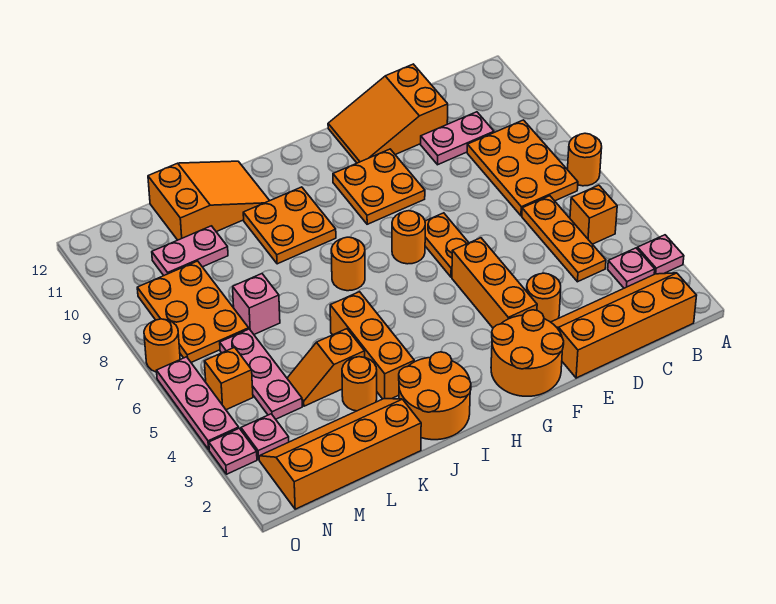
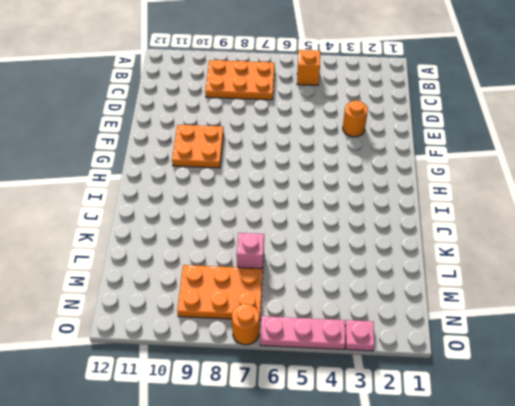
none -> pink 1x1 plate [637,235,684,274]
none -> orange 1x1 round brick [567,133,602,186]
none -> orange 2x4 slope [551,273,697,378]
none -> pink 1x1 plate [608,248,655,288]

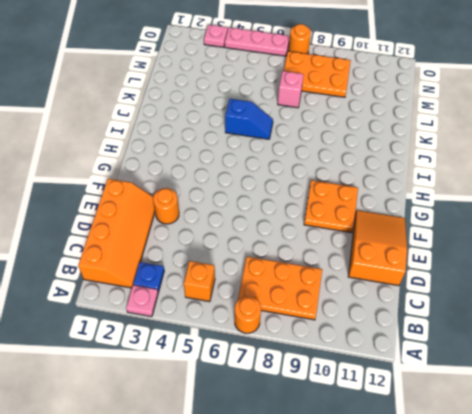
blue 1x1 plate [133,262,164,292] -> pink 1x1 plate [608,248,655,288]
blue 1x2 slope [225,99,273,139] -> orange 1x3 brick [330,292,414,399]
none -> orange 1x3 plate [522,196,606,282]
none -> pink 1x2 plate [421,112,494,165]
none -> orange 2x2 round brick [491,310,564,396]
none -> orange 1x3 brick [452,238,537,328]

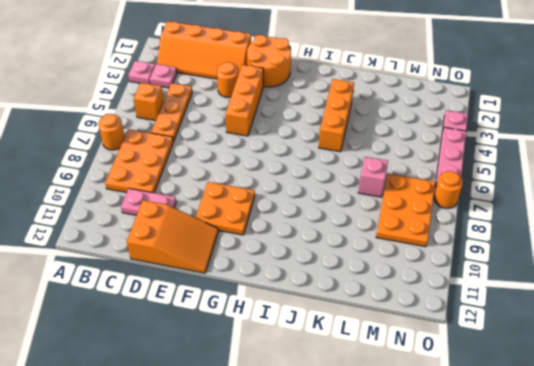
none -> orange 1x2 plate [425,213,469,277]
none -> orange 1x1 round brick [392,211,425,264]
none -> orange 2x2 round brick [399,352,471,440]
none -> orange 1x1 round brick [331,237,365,291]

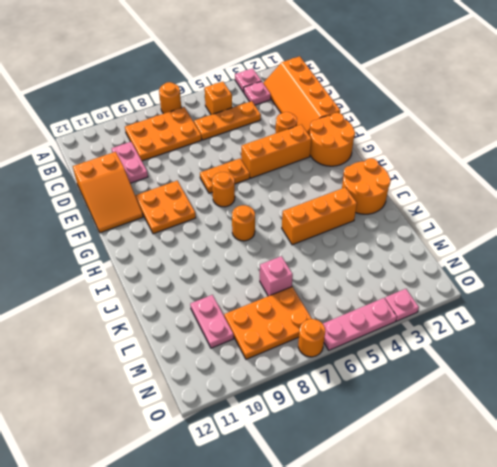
none -> orange 2x2 plate [243,187,336,264]
none -> orange 2x3 slope [148,161,270,240]
none -> orange 2x4 slope [259,399,421,509]
none -> orange 1x1 round brick [342,357,377,411]

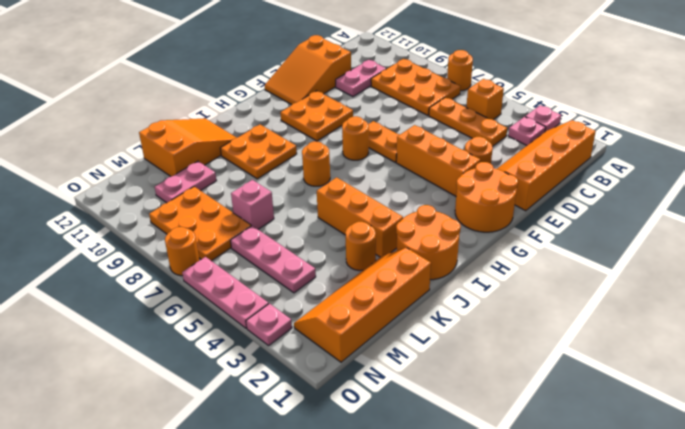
none -> orange 1x2 slope [287,329,365,406]
none -> pink 1x1 plate [241,414,289,459]
none -> orange 1x1 brick [204,347,253,410]

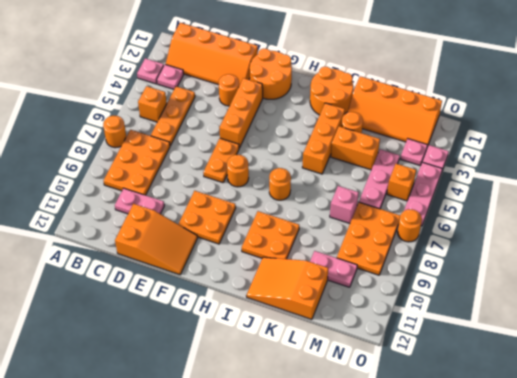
orange 1x2 brick [331,126,380,170] -> orange 1x2 slope [287,329,365,406]

